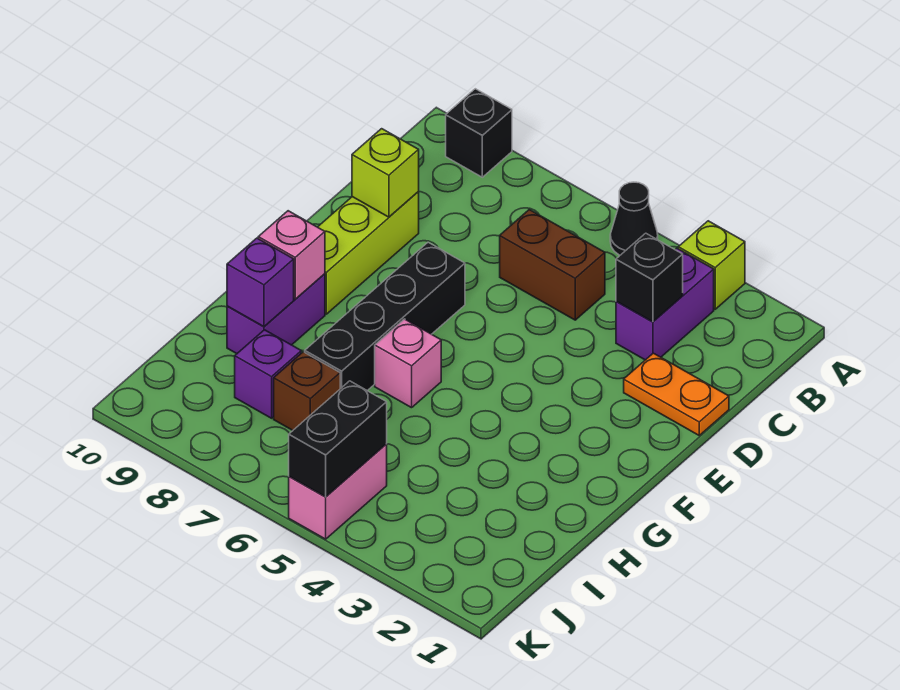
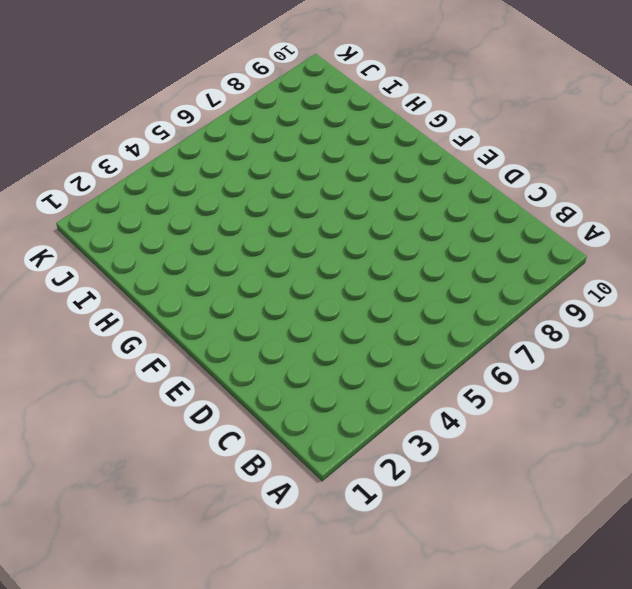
none -> lime 1x1 brick [678,221,745,309]
none -> black 1x1 cone [610,182,658,255]
none -> black 1x1 brick [446,89,512,177]

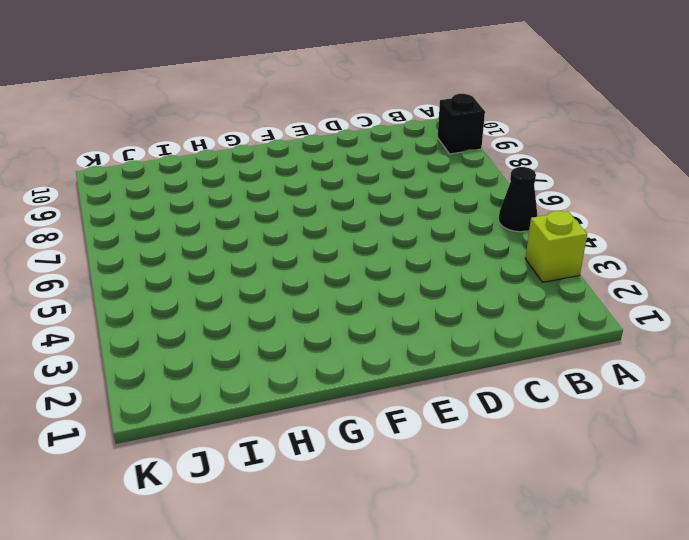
none -> purple 1x2 brick [616,248,714,360]
none -> brown 1x2 brick [500,210,605,320]
none -> orange 1x2 plate [624,353,729,435]

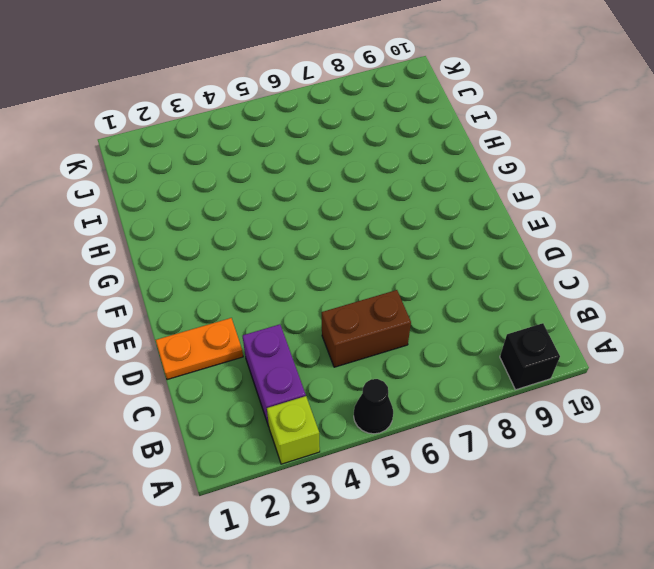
none -> lime 1x3 brick [318,192,419,314]
none -> black 1x4 brick [305,242,465,391]
none -> pink 1x1 brick [375,319,441,408]

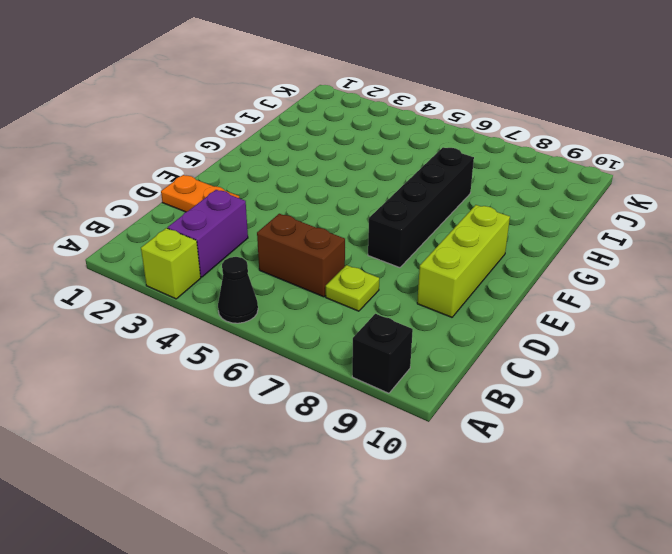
lime 1x1 plate [326,265,379,311] -> none
none -> pink 1x1 brick [375,319,441,408]
none -> purple 1x2 brick [227,274,325,354]
none -> brown 1x1 brick [274,352,340,430]

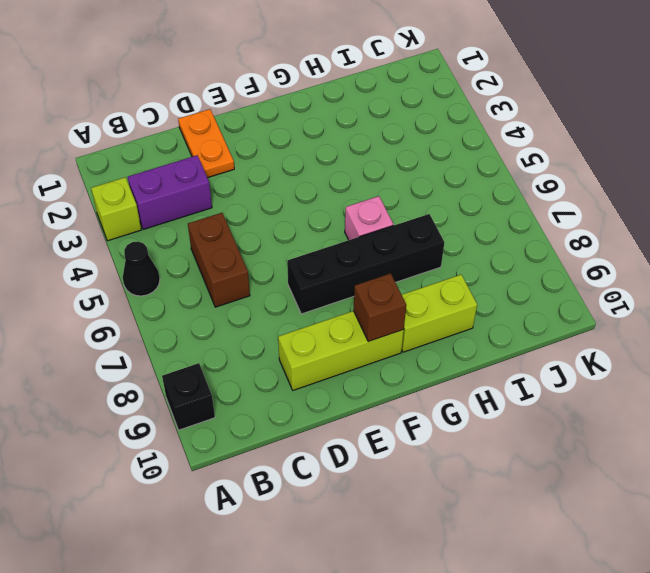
brown 1x1 brick [353,273,406,342] -> brown 1x1 brick moved to [274,352,340,430]
lime 1x2 brick [402,275,477,352] -> purple 1x2 brick [227,274,325,354]
none -> purple 1x1 brick [235,330,301,418]
none -> pink 1x2 brick [289,444,387,539]
none -> black 1x1 brick [616,233,683,322]

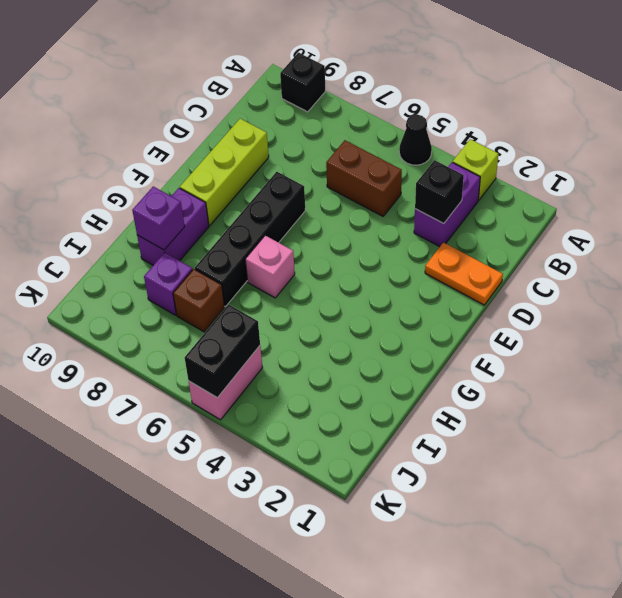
none -> lime 1x1 brick [352,129,419,217]
none -> pink 1x1 brick [258,211,325,299]

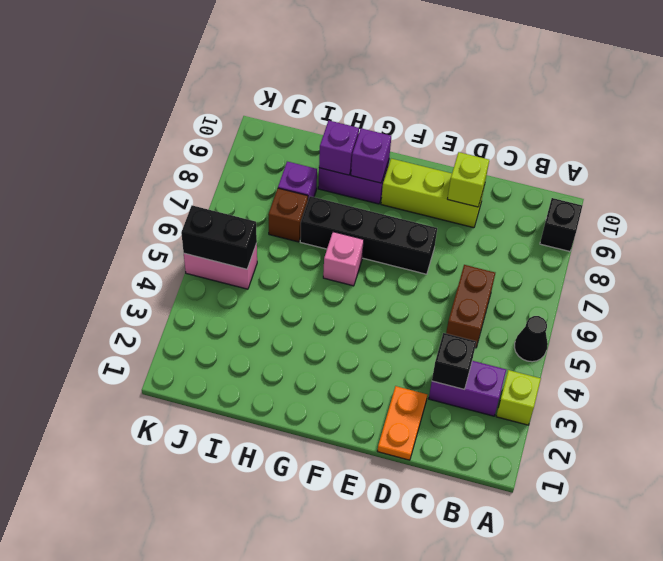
purple 1x1 brick [351,128,391,183] -> pink 1x1 brick [258,211,325,299]

